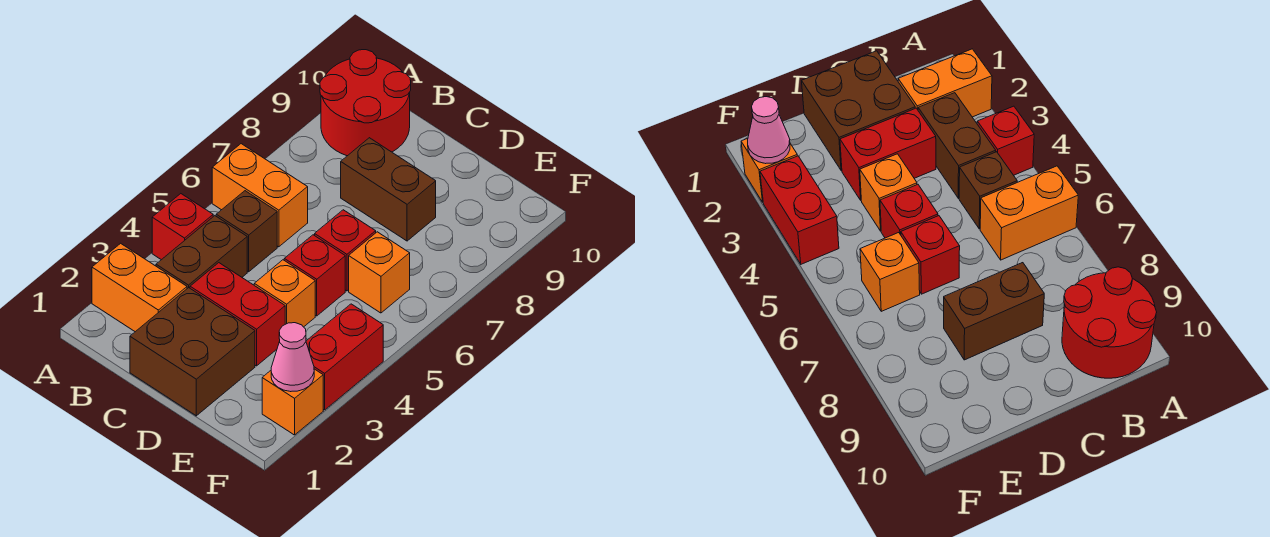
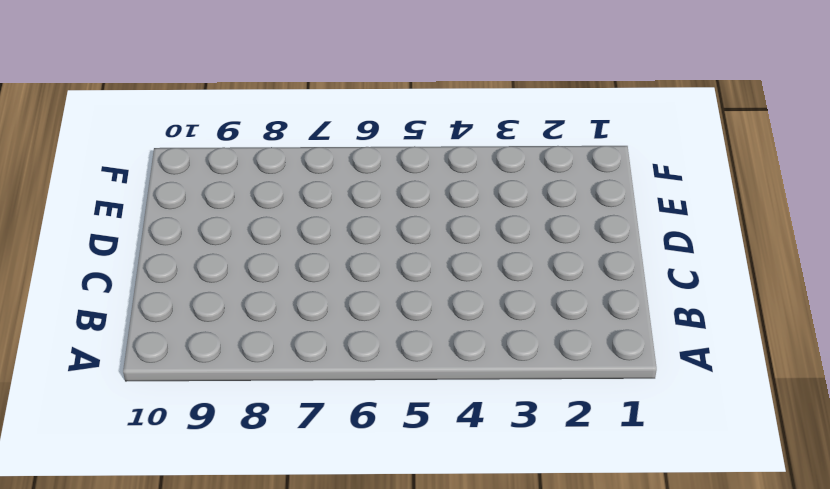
none -> orange 1x2 brick [92,243,187,332]
none -> red 1x1 brick [152,194,213,260]
none -> orange 1x2 brick [212,144,308,247]

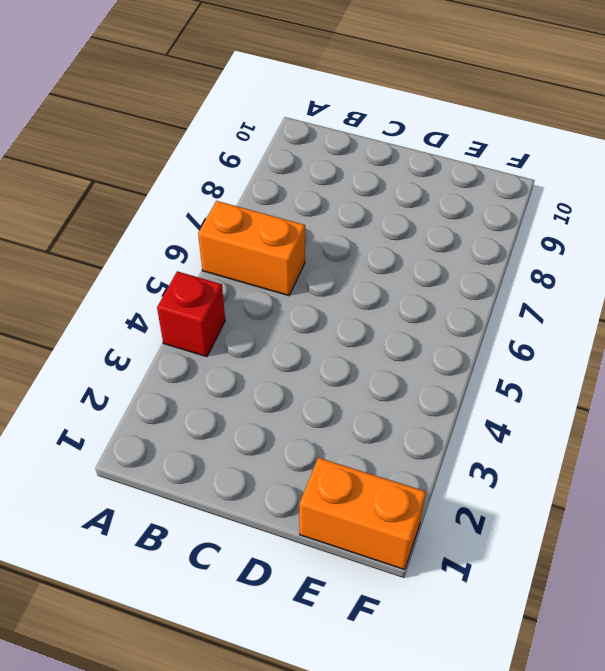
orange 1x2 brick [299,458,426,570] -> orange 1x2 brick moved to [92,243,187,332]
none -> red 2x2 round brick [320,50,411,156]
none -> brown 1x2 brick [156,216,247,288]
none -> brown 1x1 brick [216,191,277,272]

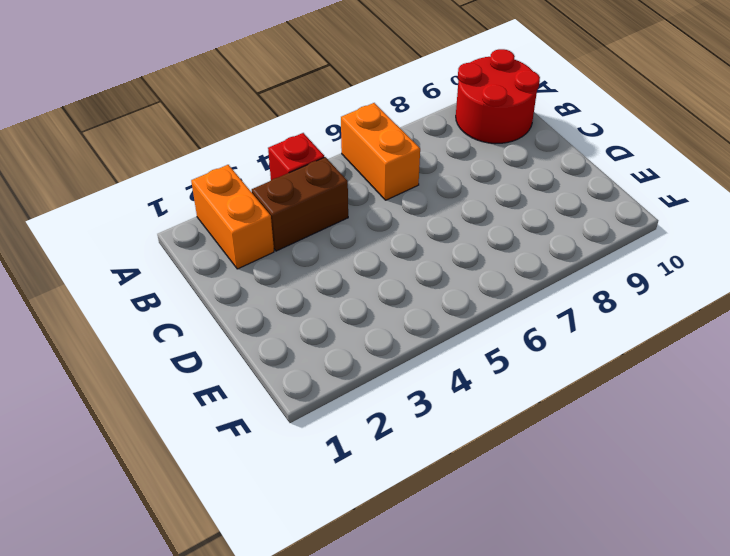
none -> brown 1x1 brick [216,191,277,272]
none -> brown 2x2 brick [130,288,255,416]
none -> red 1x2 brick [190,263,285,366]

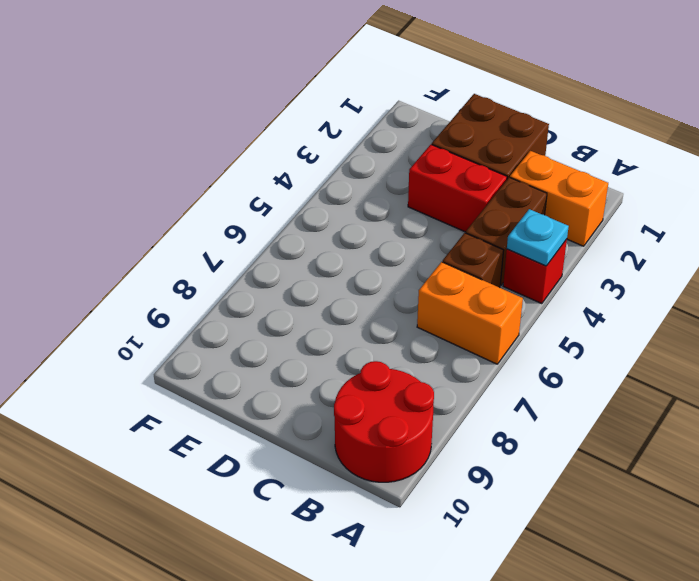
cyan 1x1 plate [507,209,569,266] -> none
none -> brown 1x2 brick [341,138,436,241]
none -> orange 1x1 brick [254,260,315,327]
none -> red 1x1 brick [284,235,345,316]

